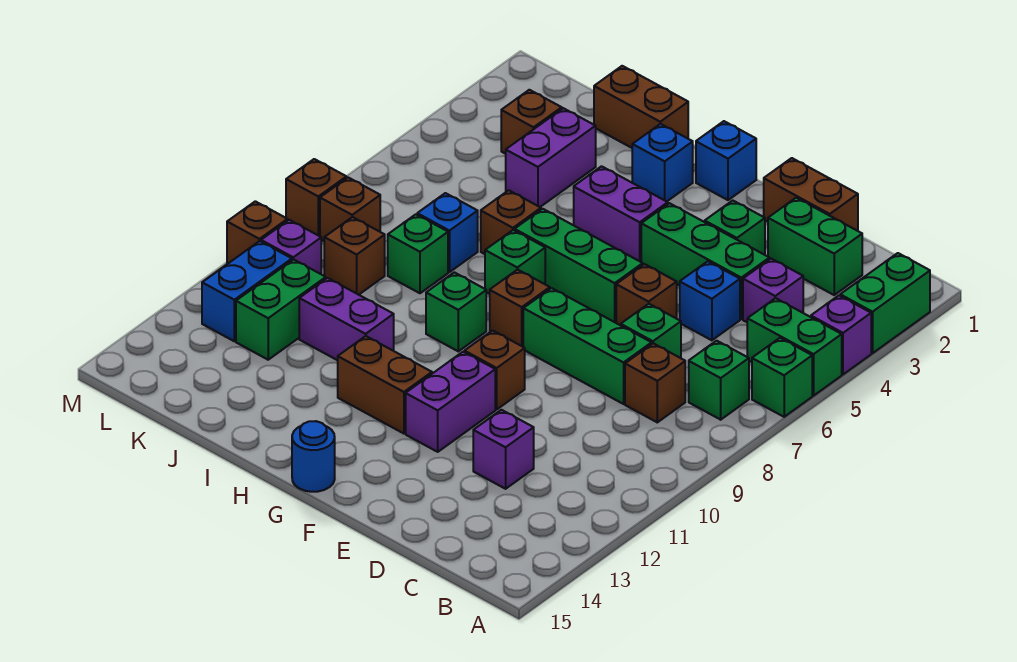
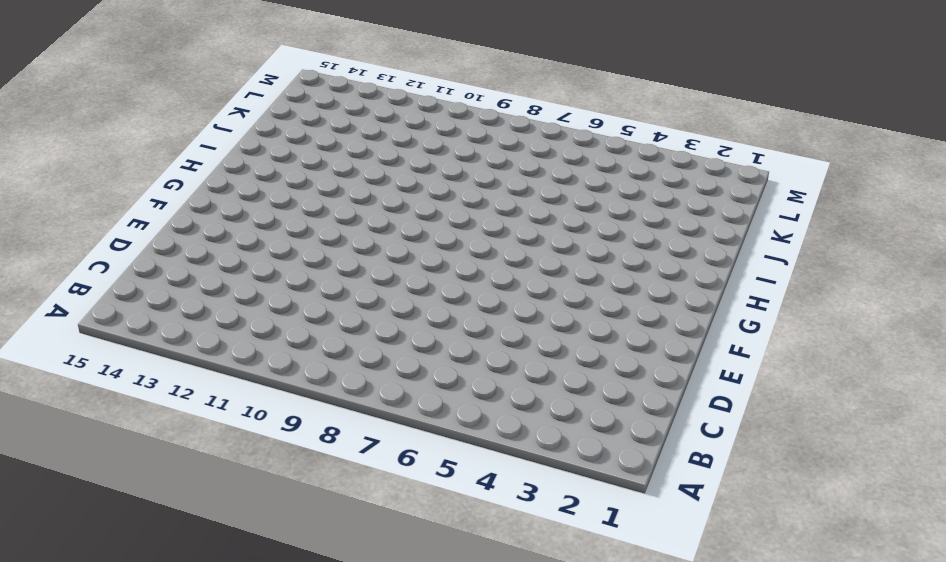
none -> green 1x2 brick [840,253,930,353]
none -> purple 1x1 brick [811,296,871,374]
none -> green 1x2 brick [747,298,842,396]
none -> green 1x1 brick [752,338,812,417]

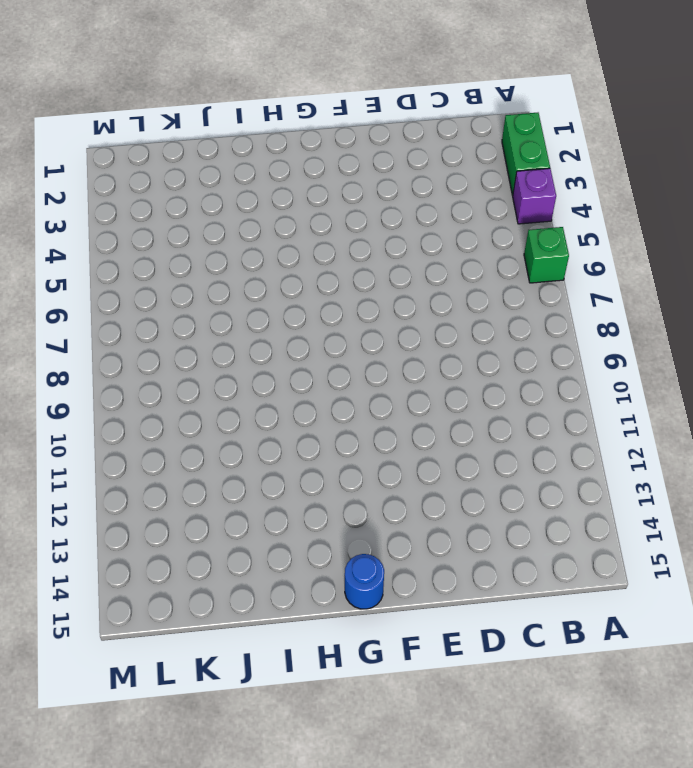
none -> green 1x2 brick [747,298,842,396]
none -> green 1x1 brick [689,341,749,420]
none -> green 1x2 brick [768,198,862,295]
none -> purple 1x1 brick [743,259,803,322]

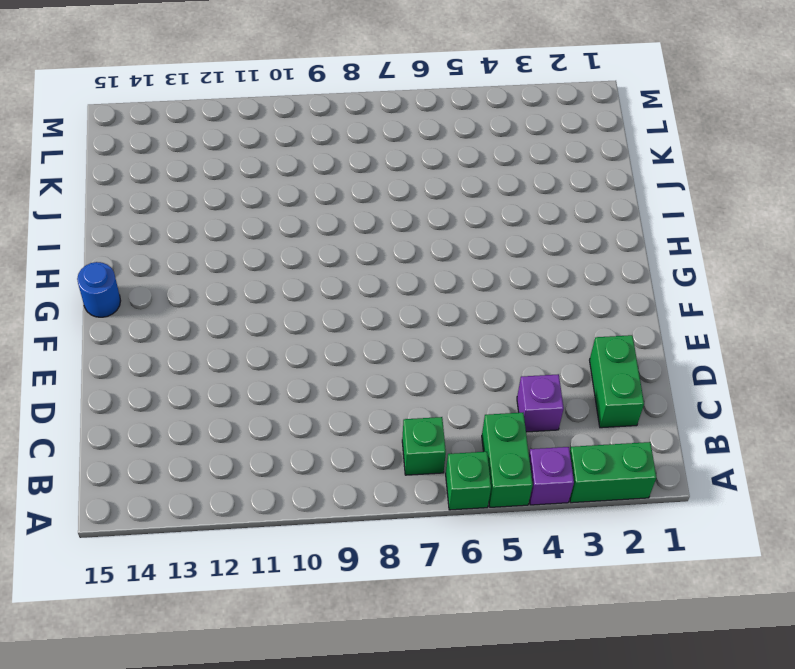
none -> brown 1x1 brick [625,343,685,422]
none -> brown 1x2 brick [764,158,858,231]
none -> green 1x3 brick [641,203,769,319]
none -> blue 1x1 brick [680,261,740,340]

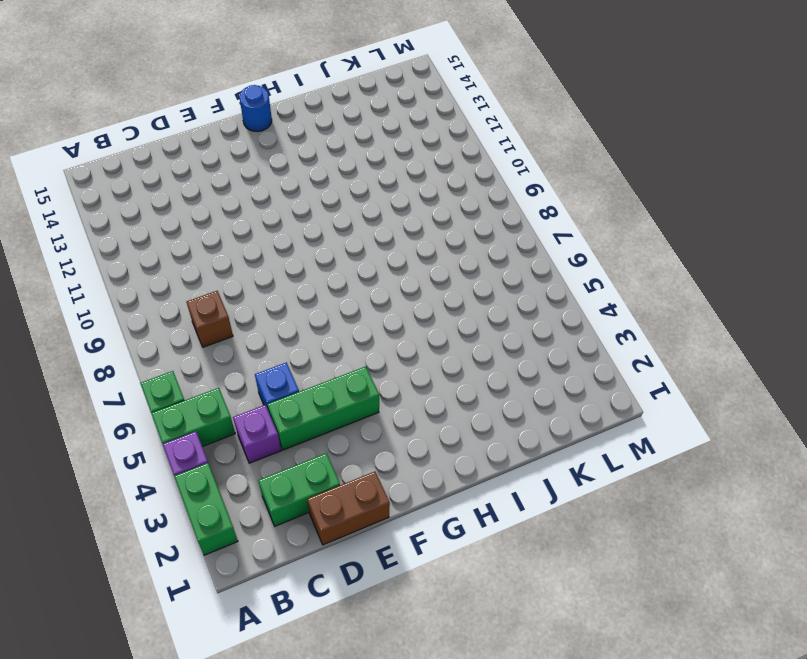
none -> green 1x1 brick [689,341,749,420]
none -> green 1x1 brick [621,304,681,358]
none -> green 1x3 brick [523,288,652,404]
none -> purple 1x1 brick [473,410,534,489]

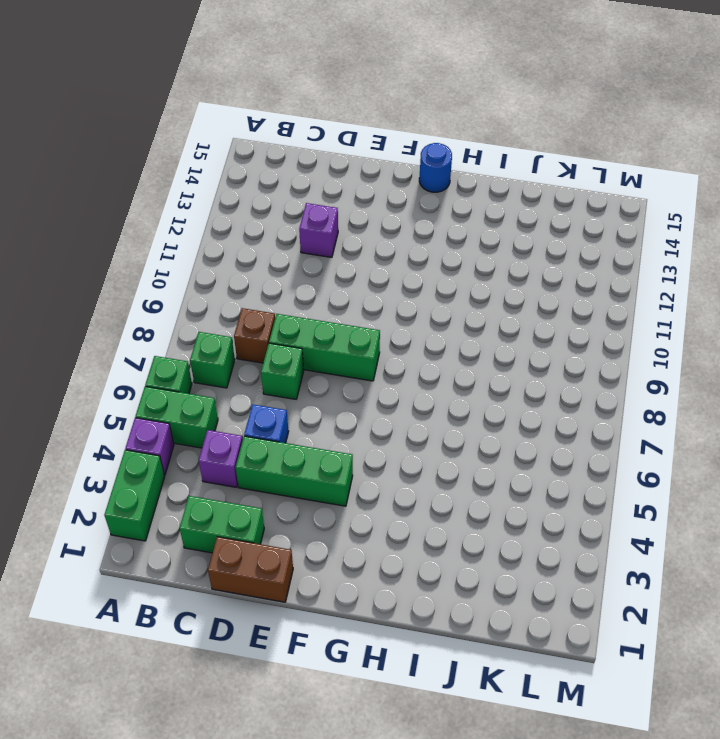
none -> green 1x1 brick [705,200,765,255]
none -> brown 1x1 brick [616,264,677,325]
none -> green 1x3 brick [515,209,643,323]
none -> brown 1x1 brick [464,331,525,409]

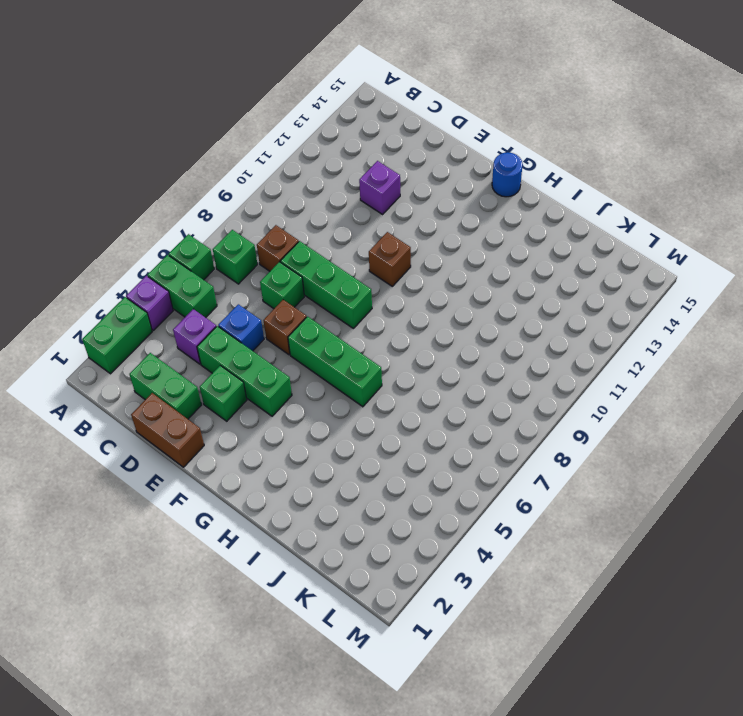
none -> purple 1x2 brick [406,352,495,452]
none -> blue 1x1 brick [696,121,756,200]
none -> purple 1x2 brick [574,166,668,262]
none -> brown 1x1 brick [490,270,550,347]

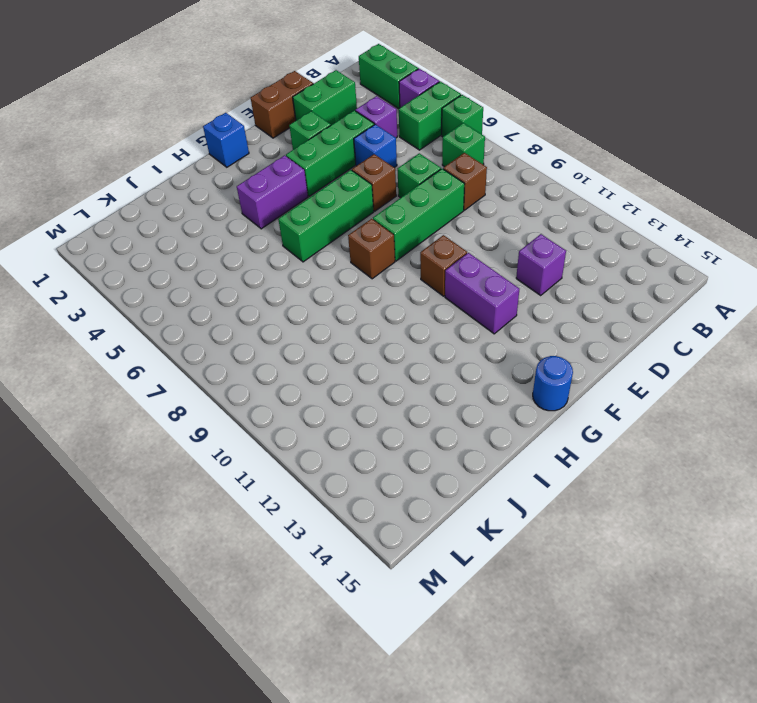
none -> brown 1x2 brick [338,336,432,434]
none -> blue 1x1 brick [632,124,693,202]
none -> green 1x1 brick [485,230,545,294]
none -> green 1x1 brick [426,272,486,351]

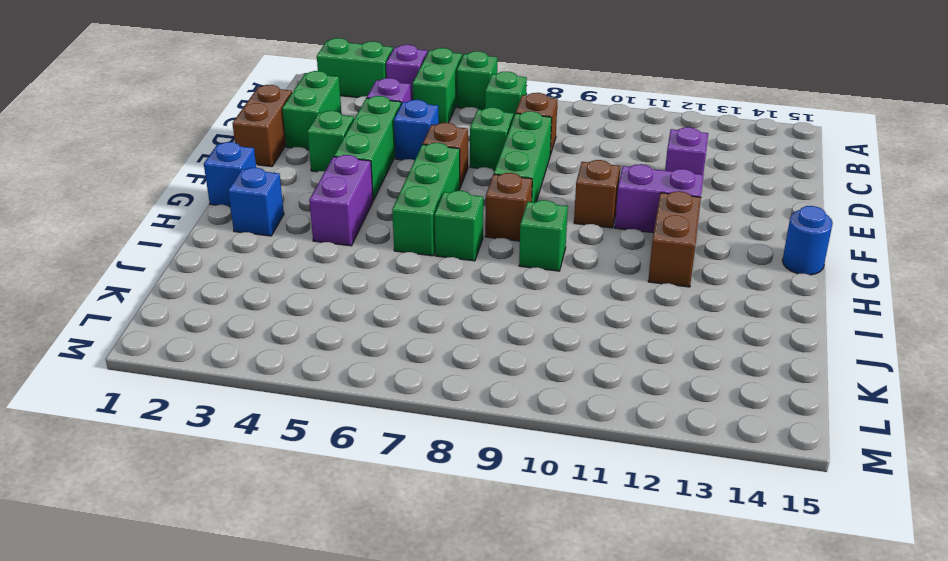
none -> brown 1x2 brick [594,66,688,148]
none -> brown 1x1 brick [481,190,541,254]
none -> purple 1x2 brick [299,278,394,360]
none -> purple 1x2 brick [506,108,596,207]

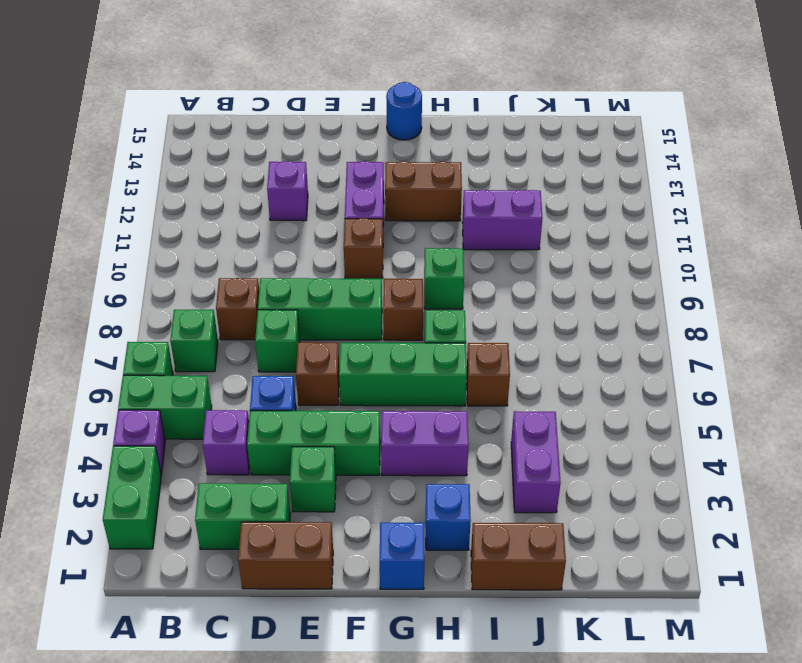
none -> blue 1x1 brick [417,193,478,272]
none -> green 1x1 brick [388,214,448,293]
none -> brown 1x1 brick [501,90,562,154]
none -> brown 1x1 brick [324,217,385,295]

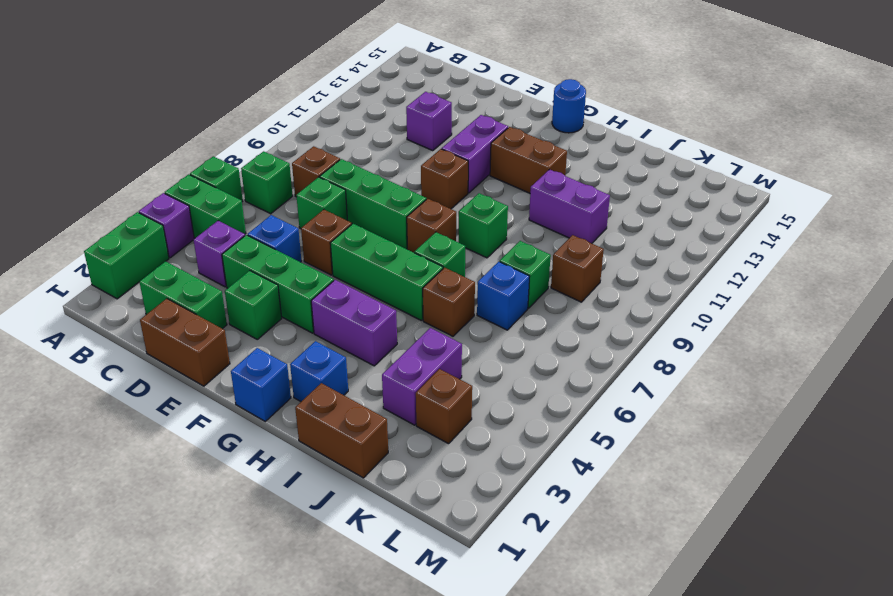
none -> green 1x2 brick [236,259,326,360]
none -> brown 1x1 brick [320,178,380,241]
none -> purple 1x1 brick [261,220,321,274]
none -> blue 1x2 brick [202,241,292,341]

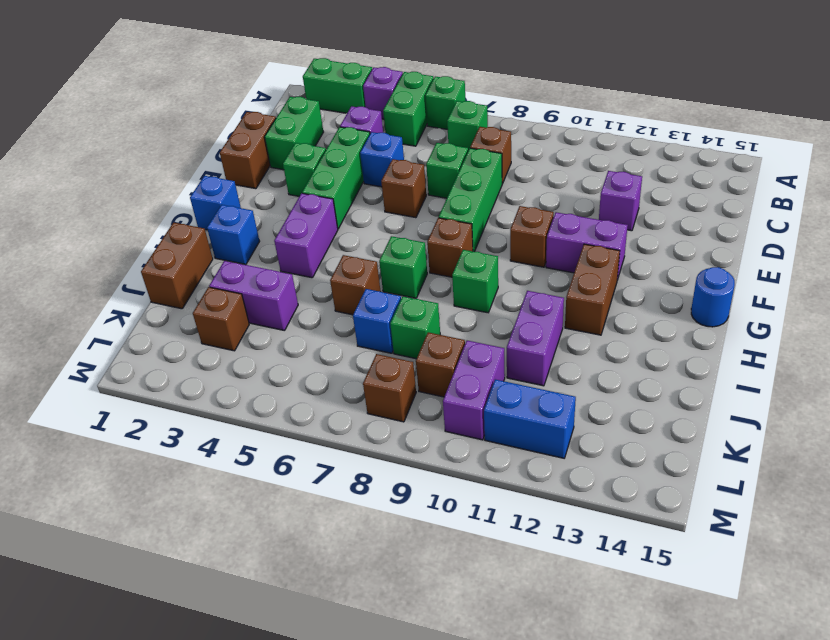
purple 1x2 brick [443,341,505,440] -> purple 1x1 brick [261,220,321,274]
none -> green 1x3 brick [515,209,643,323]
none -> green 1x2 brick [236,259,326,360]
none -> brown 1x1 brick [286,159,346,236]
none -> brown 1x1 brick [227,201,287,263]

